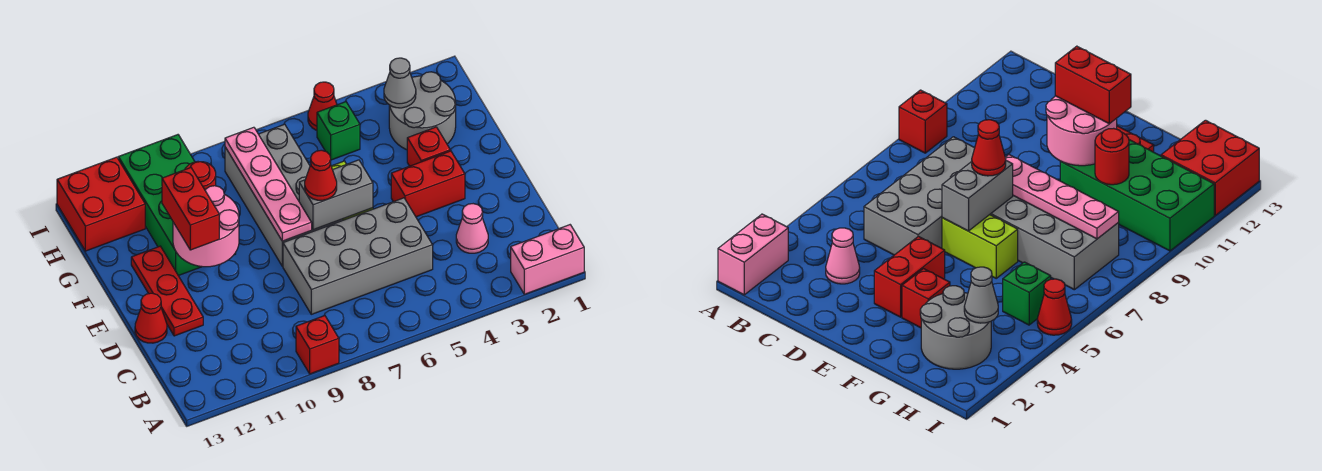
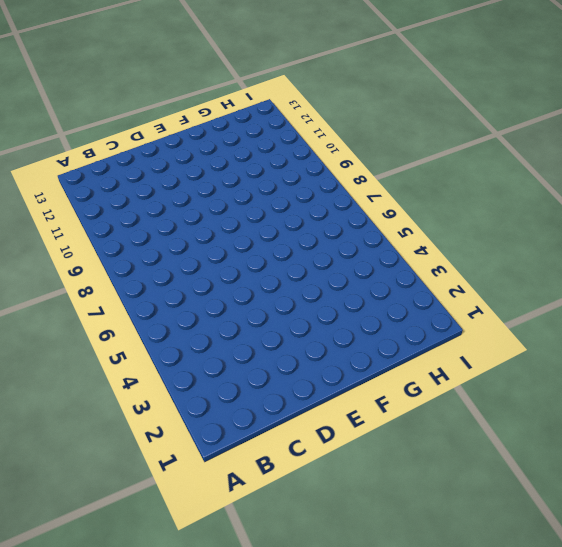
none -> pink 1x2 brick [511,225,584,294]
none -> red 1x1 brick [296,316,339,374]
none -> pink 1x1 cone [456,204,488,253]

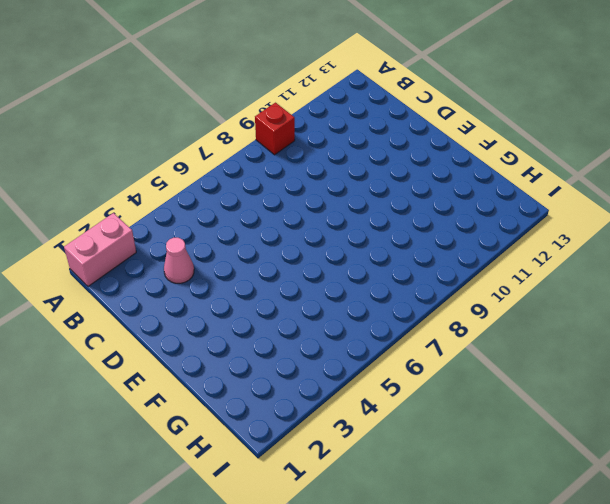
none -> grey 2x4 brick [283,198,433,314]
none -> red 1x3 plate [131,246,203,336]
none -> red 1x1 cone [135,293,167,343]

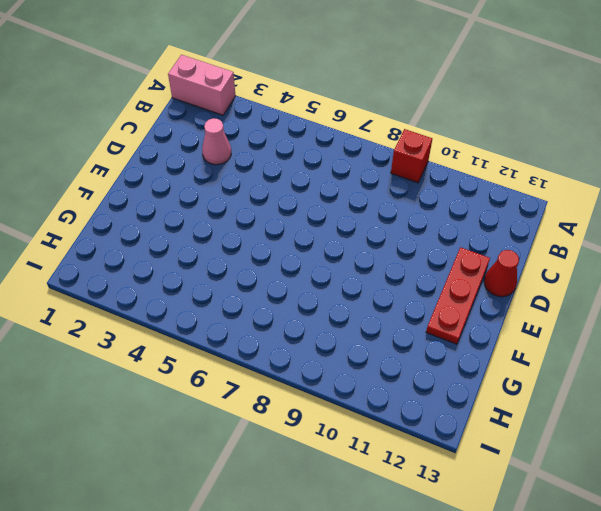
none -> grey 2x4 brick [283,198,433,314]
none -> red 1x2 brick [391,151,465,217]
none -> lime 1x2 brick [942,215,1018,278]

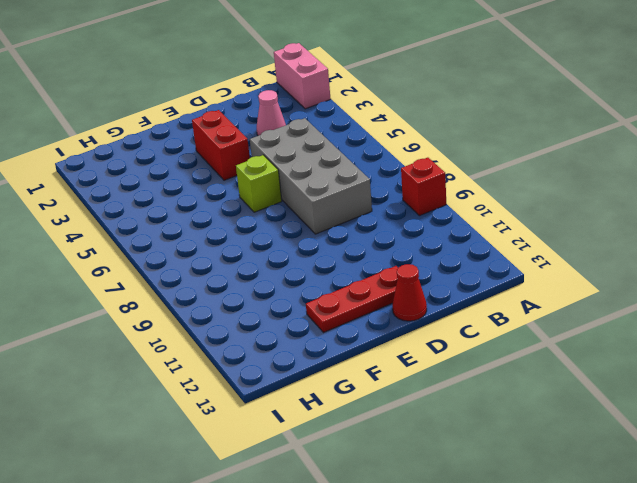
lime 1x1 brick [236,155,282,212] -> lime 1x2 brick [942,215,1018,278]
none -> grey 2x4 brick [225,124,342,266]
none -> red 1x1 brick [407,127,450,166]
none -> green 2x4 brick [118,135,236,276]

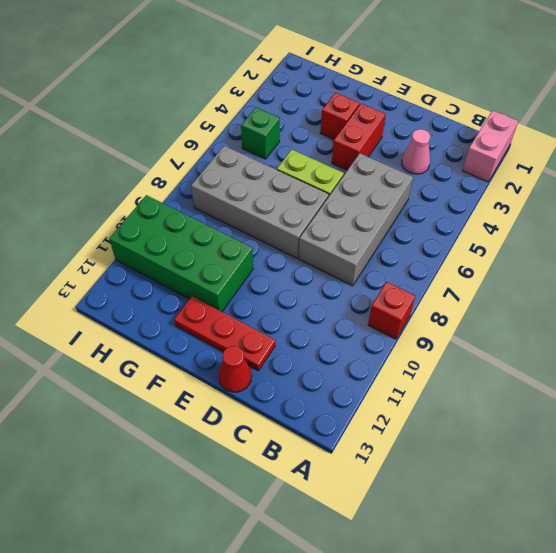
none -> grey 2x2 round brick [389,72,456,150]
none -> red 2x2 brick [57,157,145,251]
none -> red 1x1 cone [308,82,337,130]

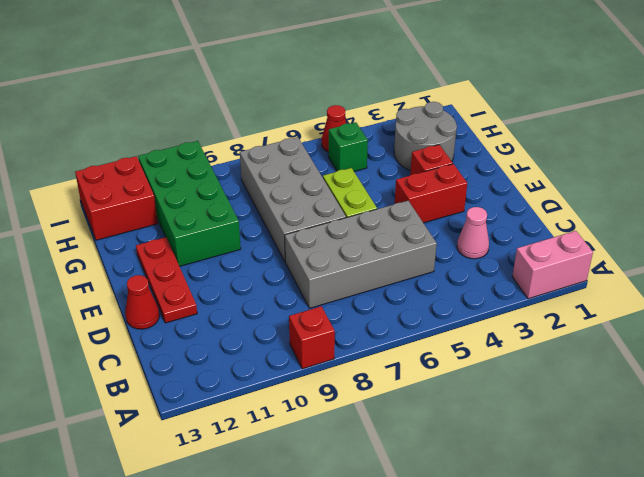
none -> grey 1x2 brick [299,160,373,230]
none -> pink 1x4 plate [225,127,312,241]
none -> pink 2x2 round brick [173,186,239,267]

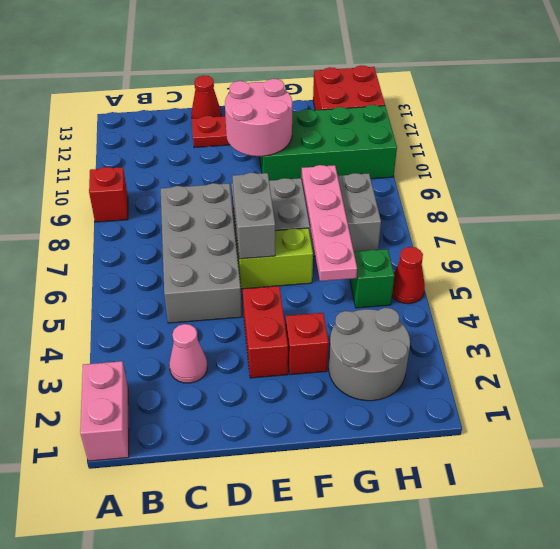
pink 1x4 plate [302,165,357,281] -> pink 1x4 plate turned to [225,127,312,241]
none -> red 1x1 round brick [185,162,216,190]
none -> grey 1x1 cone [384,58,416,108]
none -> red 1x1 cone [305,150,337,200]

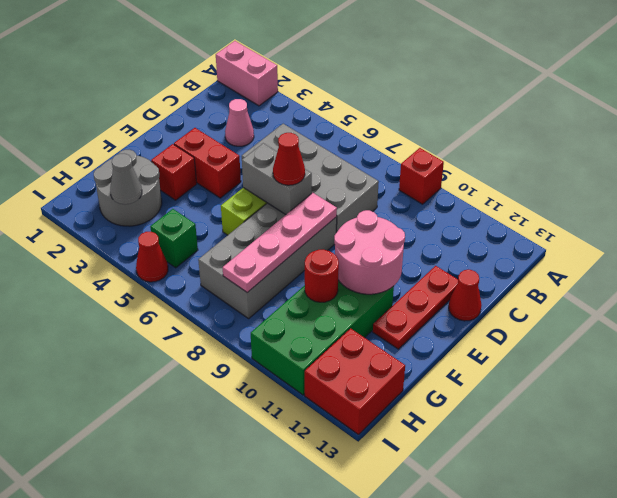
none -> red 1x2 brick [162,168,219,250]

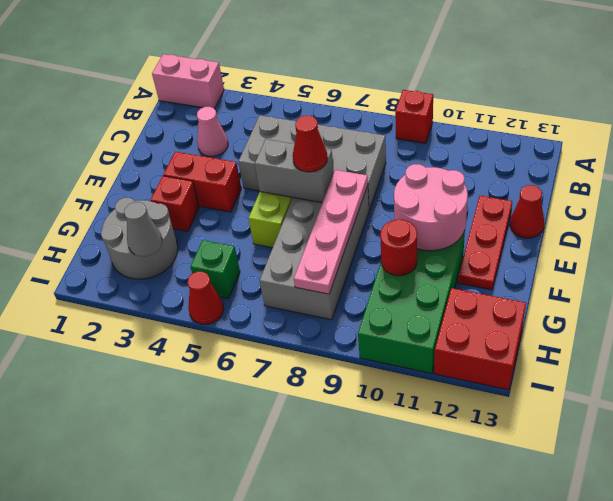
none -> red 1x2 brick [162,168,219,250]

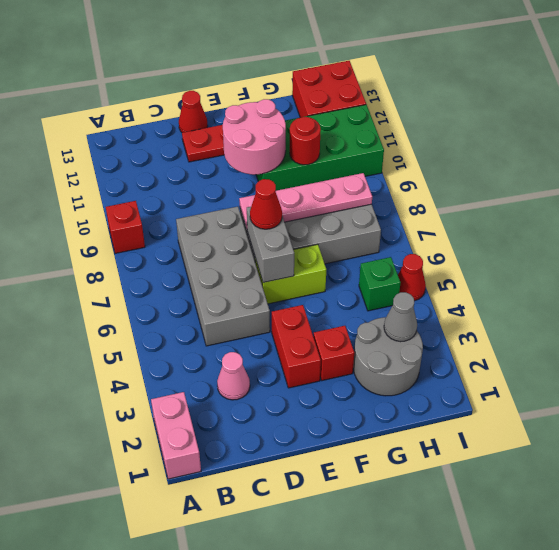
none -> red 1x2 brick [162,168,219,250]

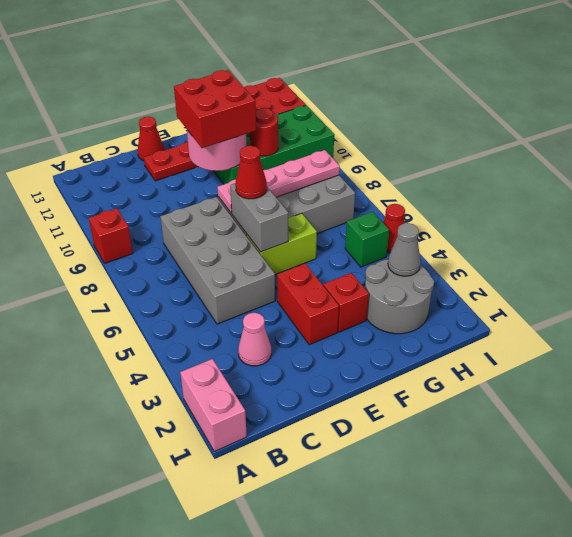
red 2x2 brick [174,70,256,148] -> red 1x2 brick [162,168,219,250]

